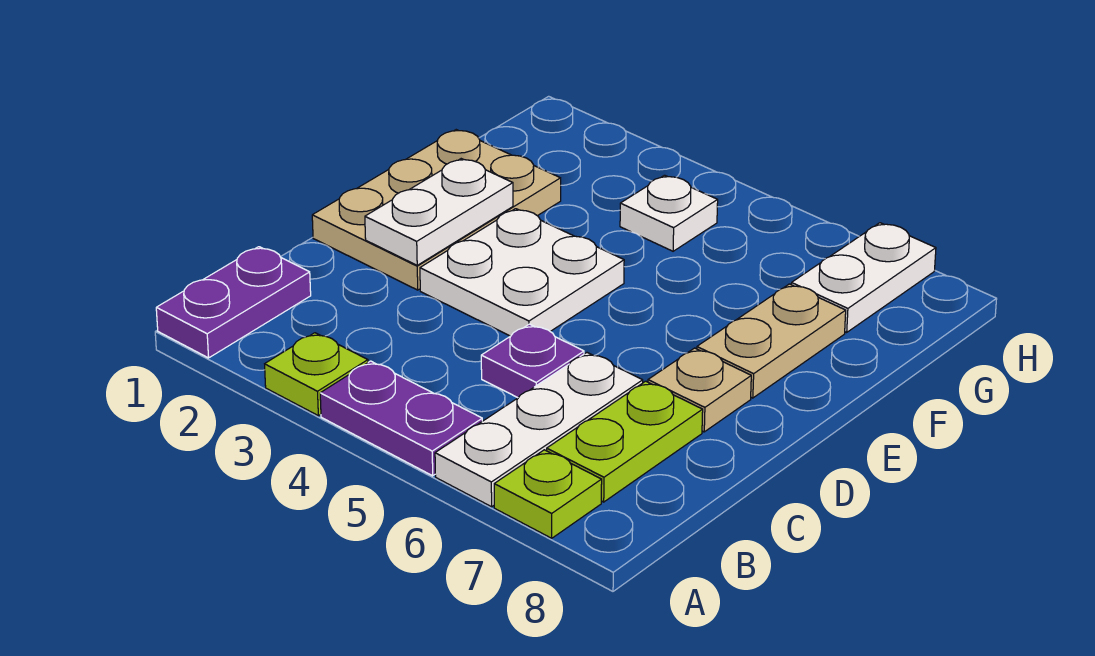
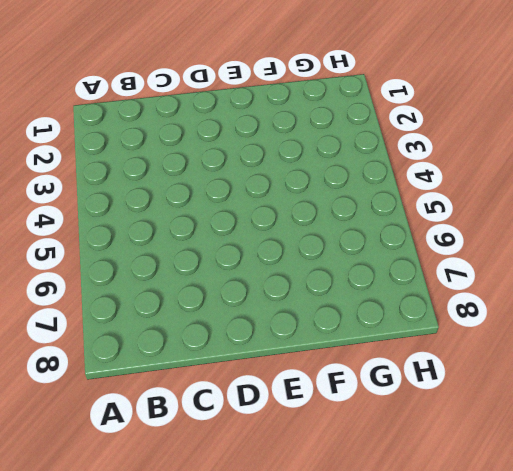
none -> purple 1x2 plate [156,247,311,358]
none -> lime 1x1 plate [265,333,368,416]
none -> purple 1x2 plate [320,361,482,476]

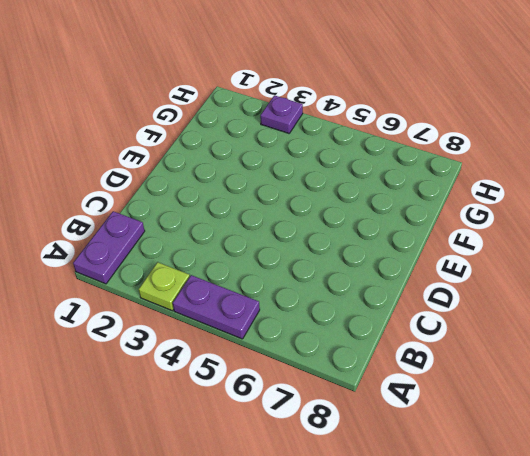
purple 1x1 plate [260,95,303,133] -> purple 1x1 plate moved to [481,324,584,398]
none -> white 1x3 plate [435,353,643,507]
none -> lime 1x1 plate [494,450,602,538]
none -> lime 1x2 plate [547,381,703,502]

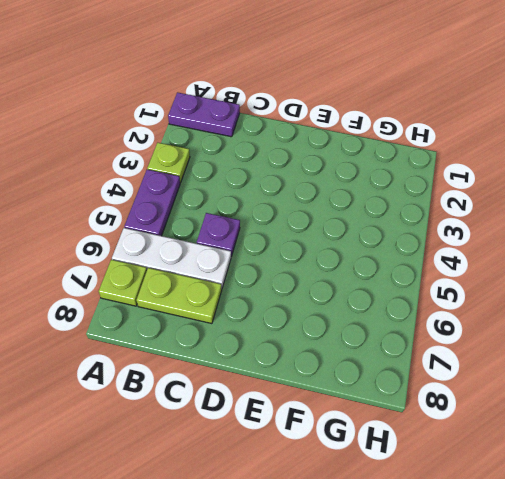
none -> tan 2x3 plate [312,130,561,290]
none -> white 2x2 plate [420,209,624,336]
none -> tan 1x1 plate [648,348,751,432]

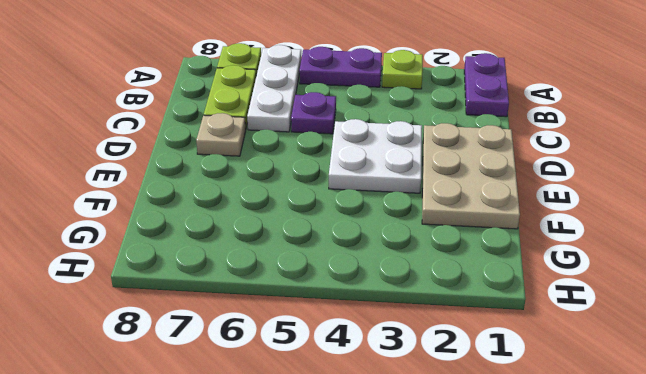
none -> tan 1x2 plate [697,284,846,398]
none -> white 1x1 plate [620,175,718,251]
none -> white 1x2 plate [791,223,936,332]

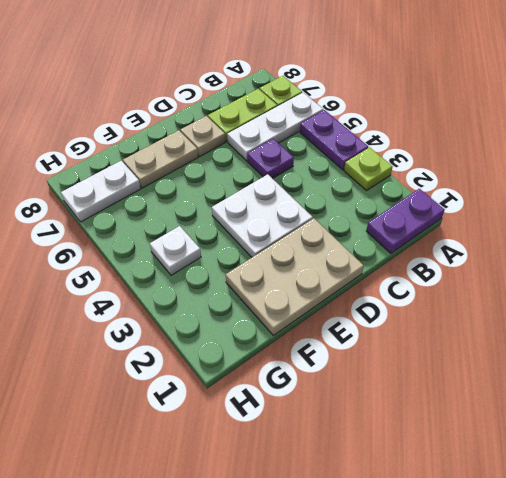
none -> white 1x2 plate [365,159,513,265]

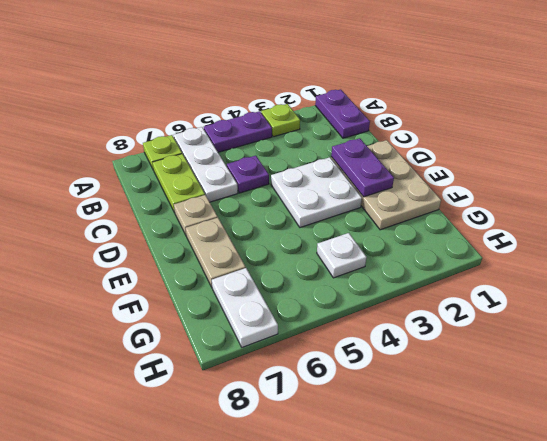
purple 1x2 plate [331,138,394,197] -> white 1x2 plate [365,159,513,265]

